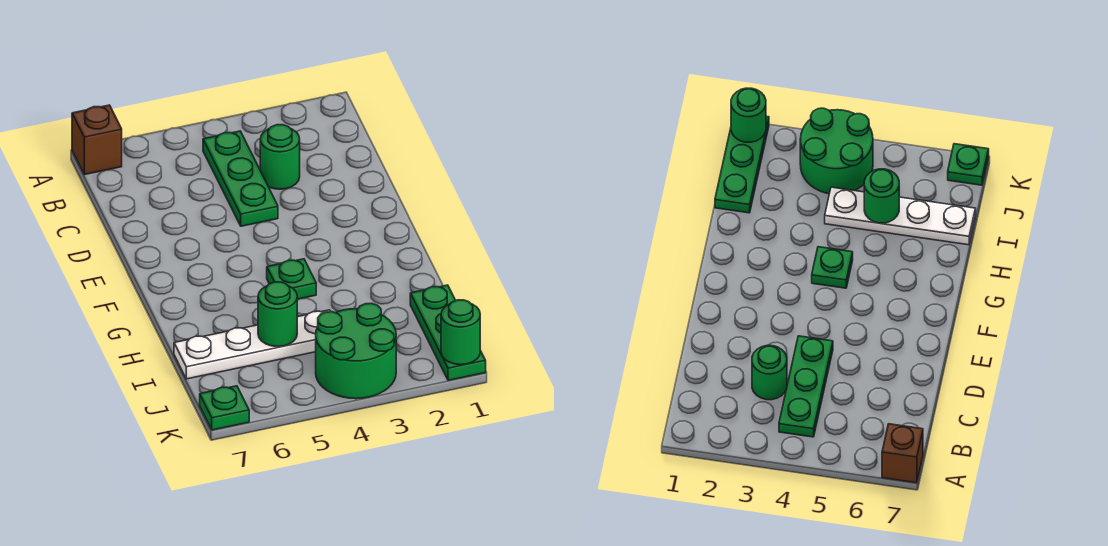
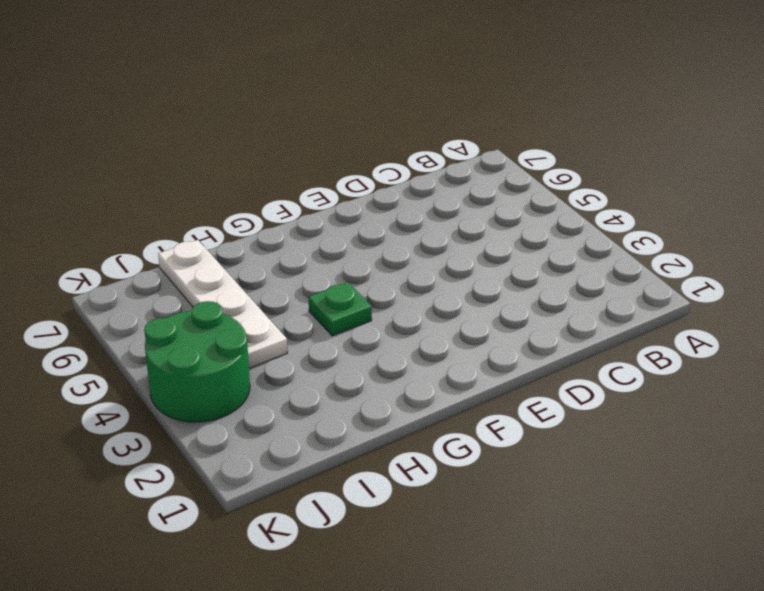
none -> brown 1x1 brick [72,105,122,175]
none -> green 1x3 plate [203,131,278,226]

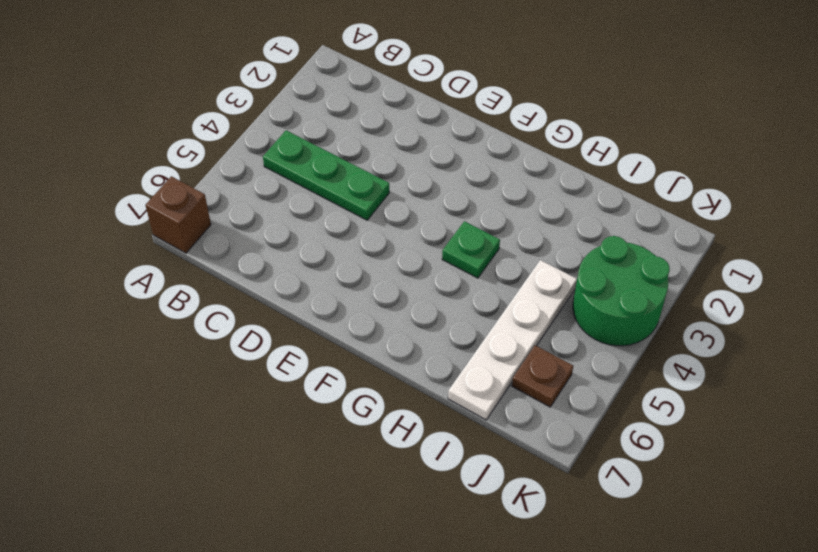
brown 1x1 plate [512,345,573,407] -> none
none -> green 1x1 round brick [260,125,300,189]
none -> green 1x3 plate [410,285,486,380]

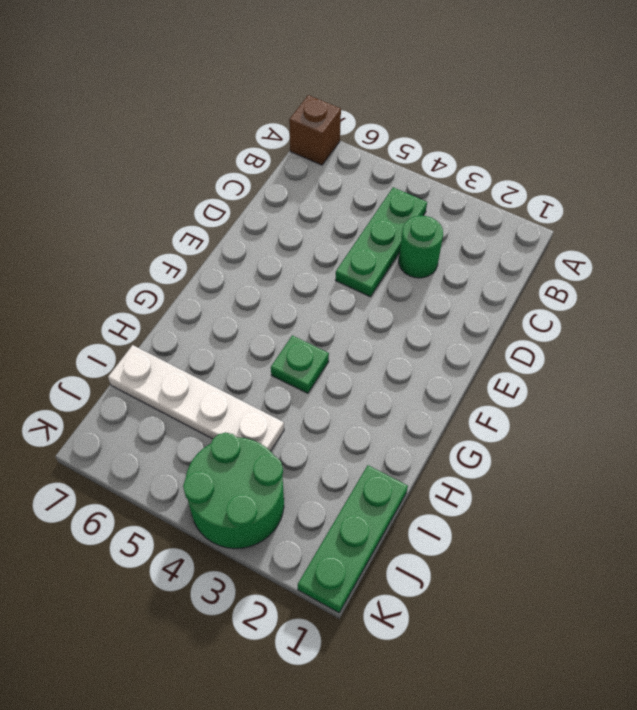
none -> green 1x1 plate [200,386,249,430]
none -> green 1x1 round brick [258,282,297,347]

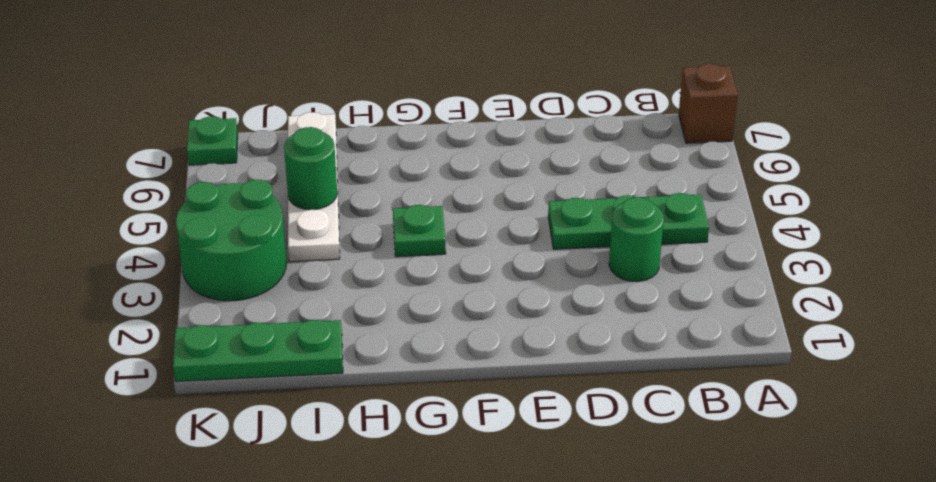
none -> green 1x1 round brick [441,300,480,365]

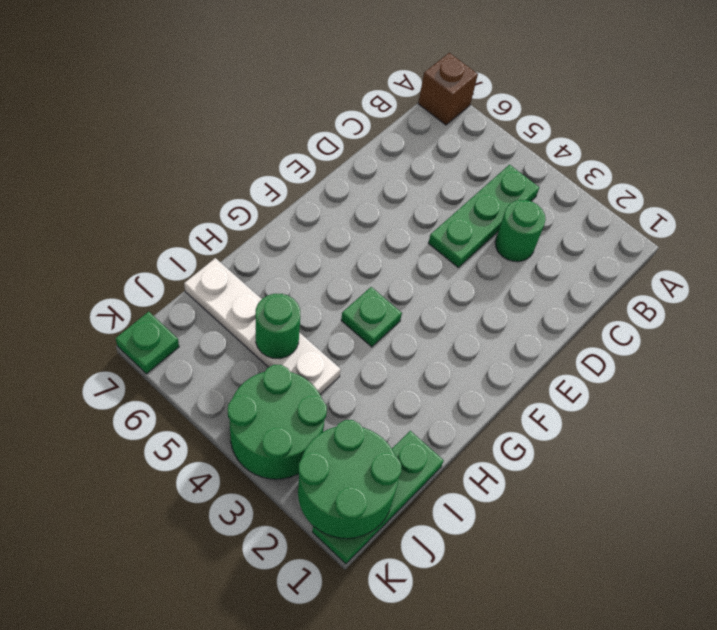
green 2x2 round brick [298,420,401,539] -> green 1x1 round brick [441,300,480,365]

